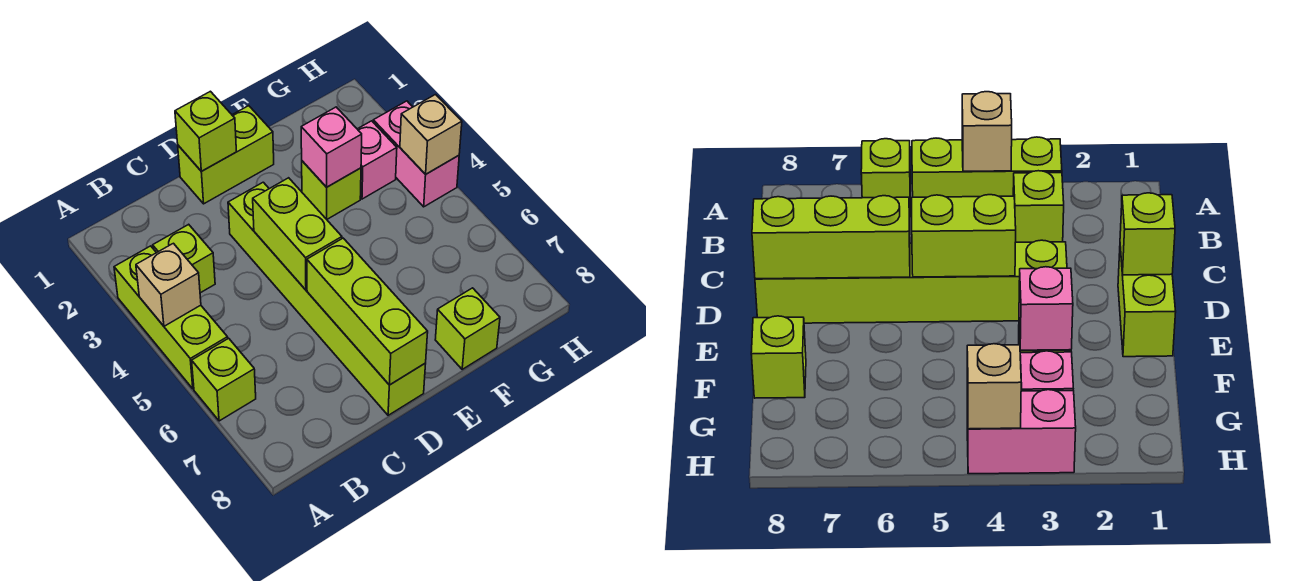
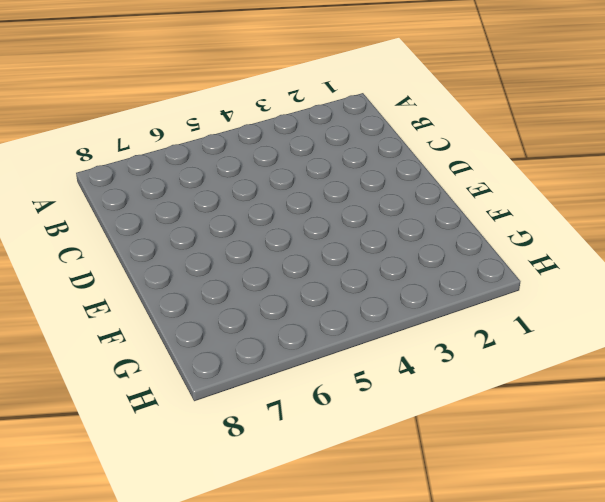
none -> lime 1x3 brick [114,246,228,389]
none -> lime 1x1 brick [192,338,256,421]
none -> lime 1x1 brick [153,224,215,293]

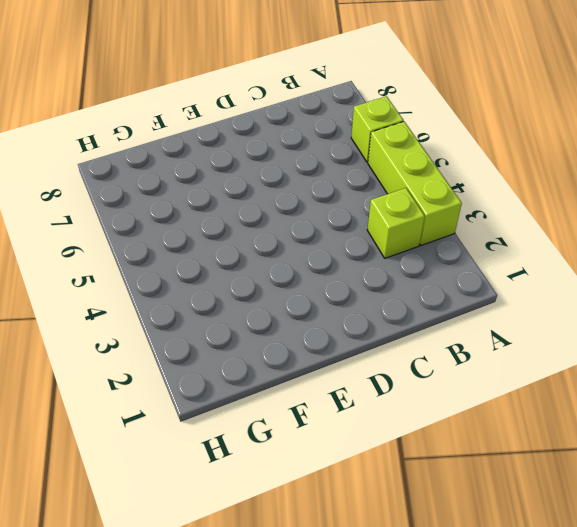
none -> lime 1x2 brick [178,106,274,204]
none -> lime 1x6 brick [228,182,426,415]
none -> lime 1x1 brick [302,161,361,219]

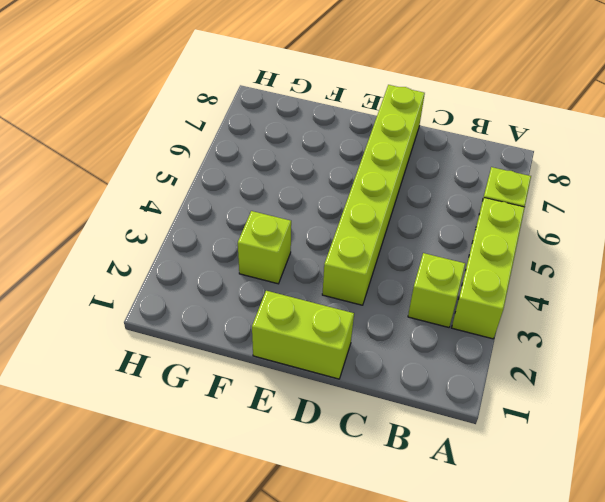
none -> lime 1x1 brick [435,288,500,369]
none -> pink 1x1 brick [358,121,397,199]
none -> pink 1x2 brick [373,101,459,207]

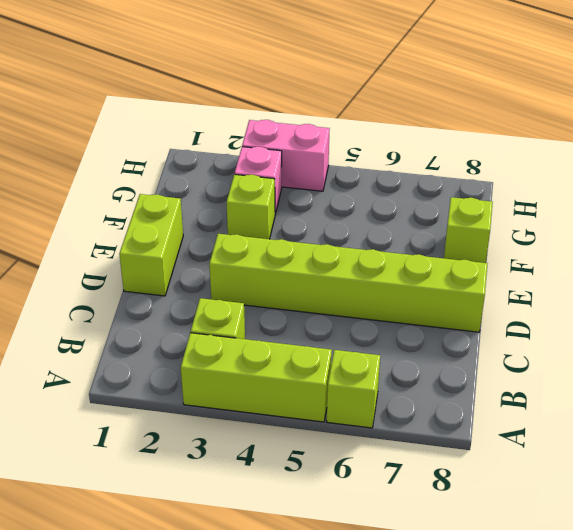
none -> tan 1x1 brick [136,243,201,326]
none -> lime 1x1 brick [175,91,236,171]
none -> lime 1x2 brick [253,178,342,290]

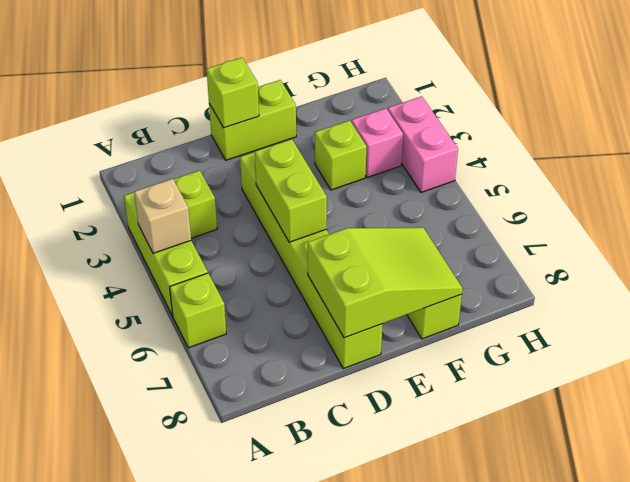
lime 2x3 slope [308,227,463,338] -> lime 1x3 brick [307,238,428,385]
none -> pink 1x1 brick [301,107,362,187]
none -> tan 1x1 brick [400,95,462,174]

